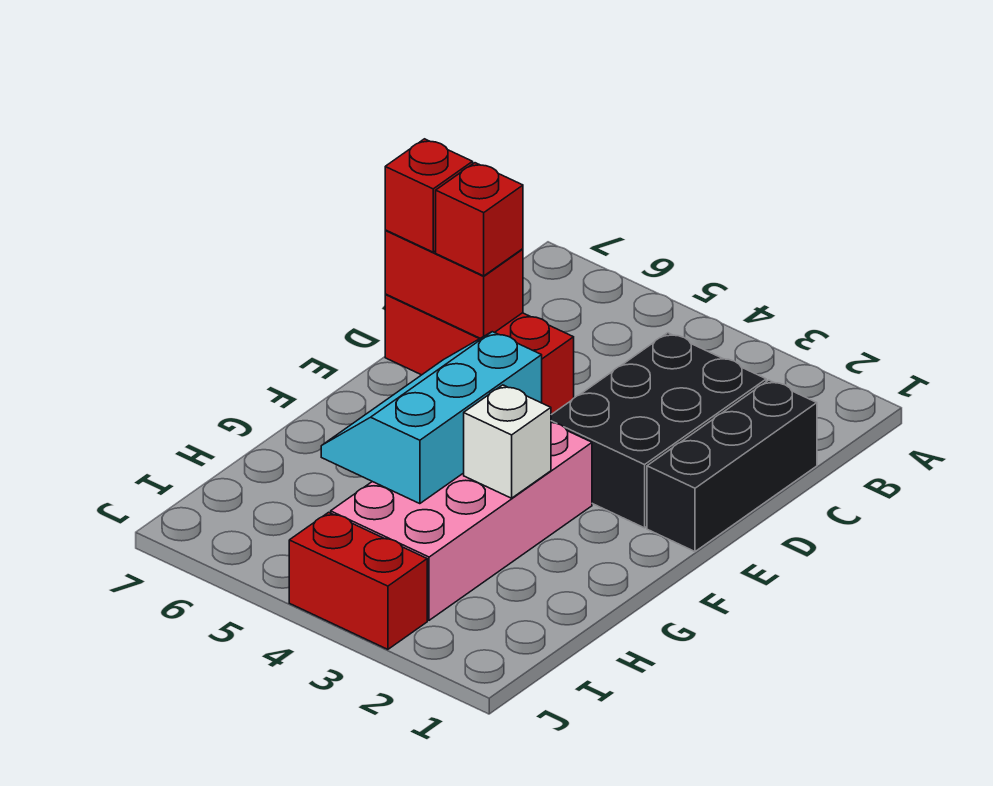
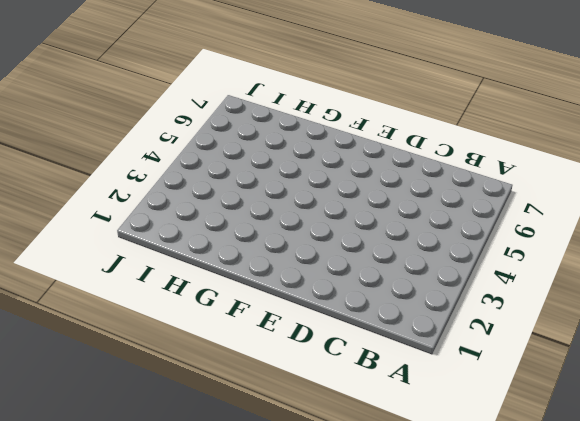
none -> black 1x3 brick [647,380,817,552]
none -> black 2x3 brick [551,333,766,528]

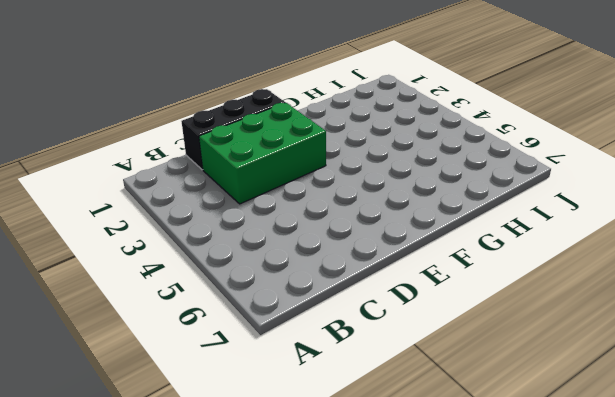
green 2x3 brick [199,103,326,204] -> black 2x3 brick [551,333,766,528]
none -> red 1x3 brick [385,294,574,415]
none -> pink 2x4 brick [331,423,592,620]

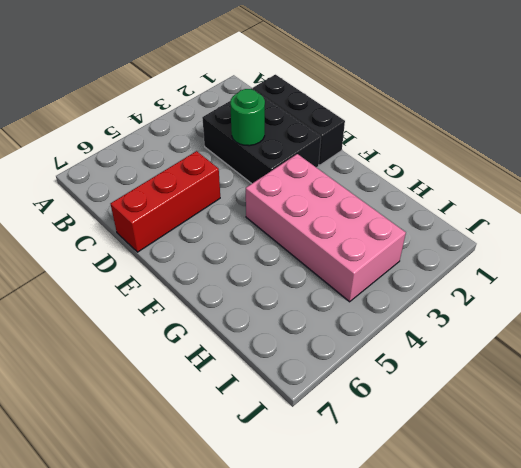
green 1x1 round brick [230,89,265,146] -> none
none -> red 1x2 brick [289,512,427,649]
none -> red 1x2 brick [385,230,523,338]

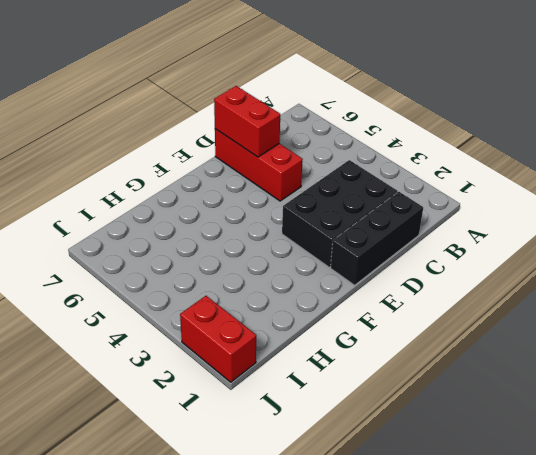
red 1x2 brick [180,296,256,382] -> red 1x2 brick moved to [289,512,427,649]
none -> pink 2x4 brick [331,423,592,620]
none -> cyan 2x3 slope [321,332,542,504]

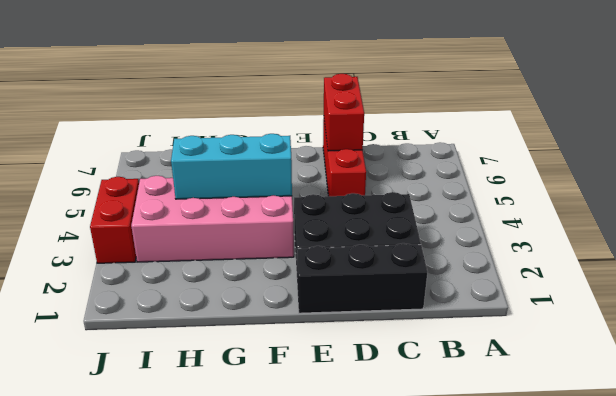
none -> white 1x1 brick [464,385,551,498]
none -> red 1x1 brick [436,163,523,276]

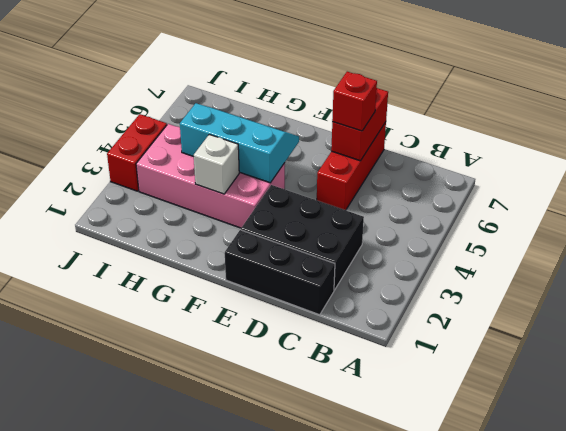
none -> red 1x1 brick [385,139,473,252]

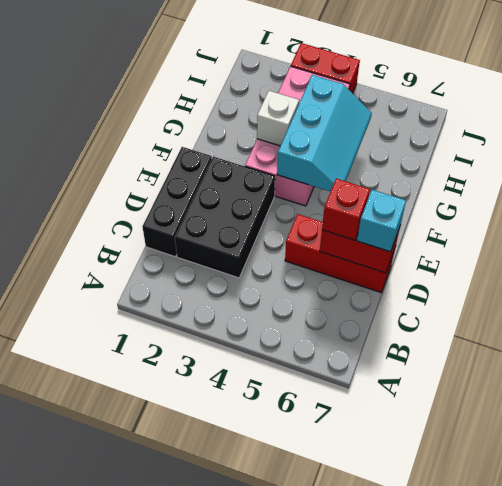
cyan 1x1 brick [357,190,406,252] -> red 1x1 brick [385,139,473,252]

